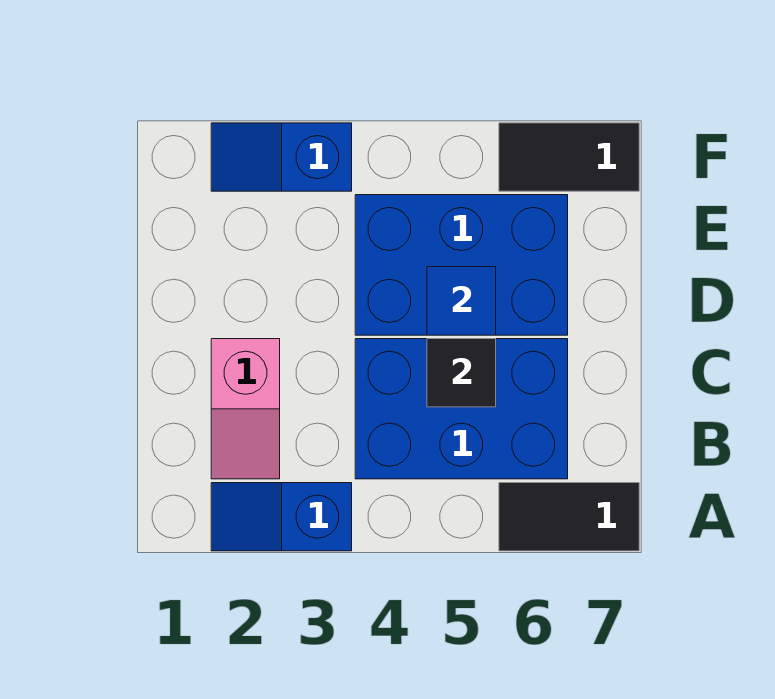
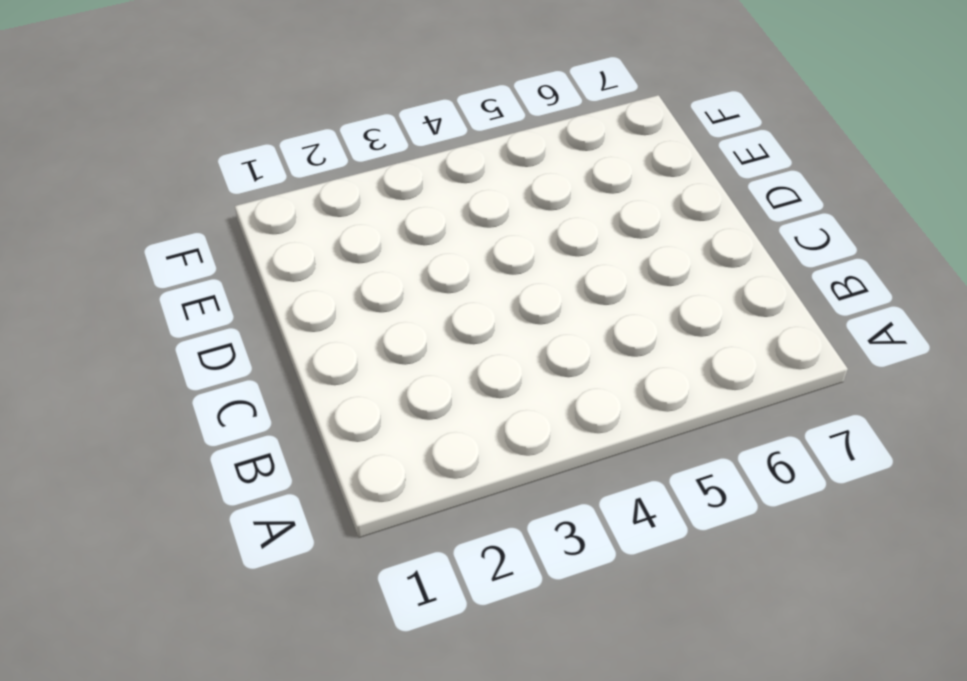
none -> blue 1x2 slope [211,483,352,551]
none -> black 1x2 tile [499,483,639,551]

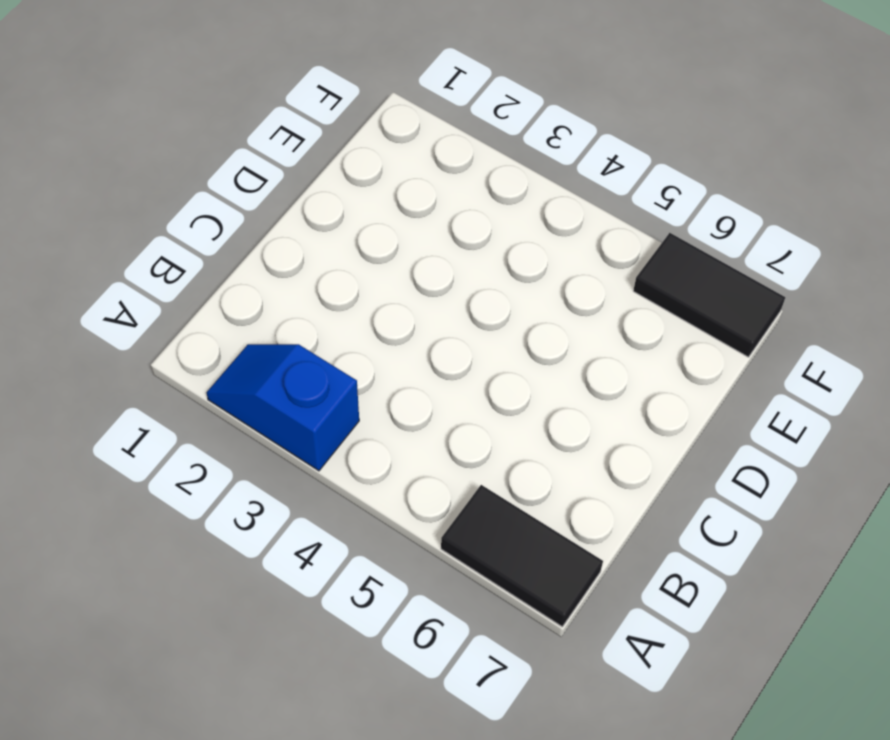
none -> pink 1x2 slope [211,339,280,479]
none -> blue 2x3 brick [355,339,568,479]

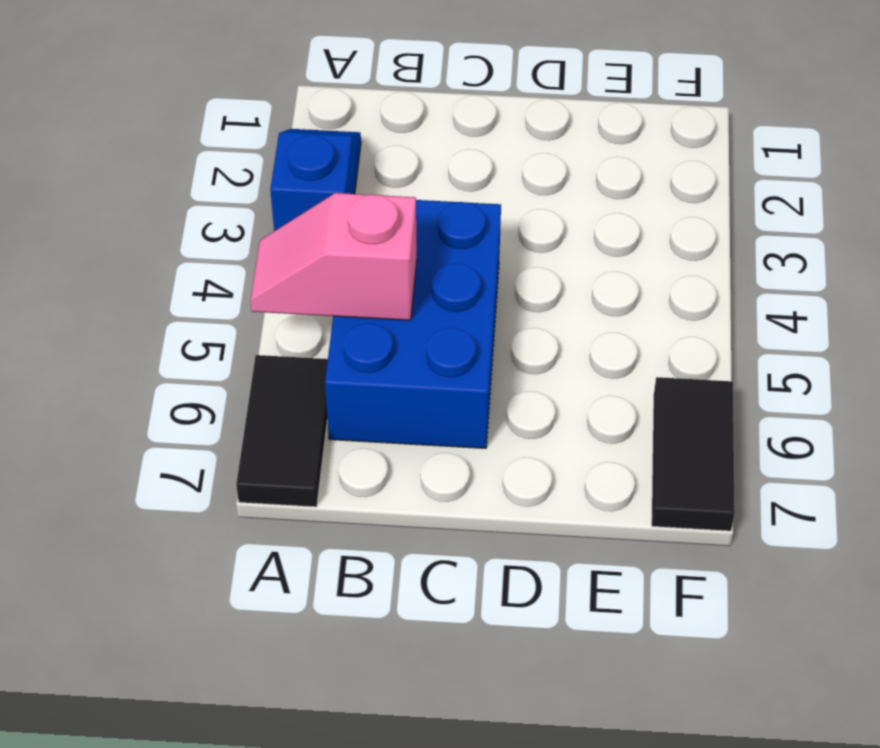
pink 1x2 slope [250,193,417,320] -> pink 1x2 slope moved to [211,339,280,479]
none -> blue 2x3 brick [355,195,568,335]
none -> blue 1x2 slope [211,123,352,191]

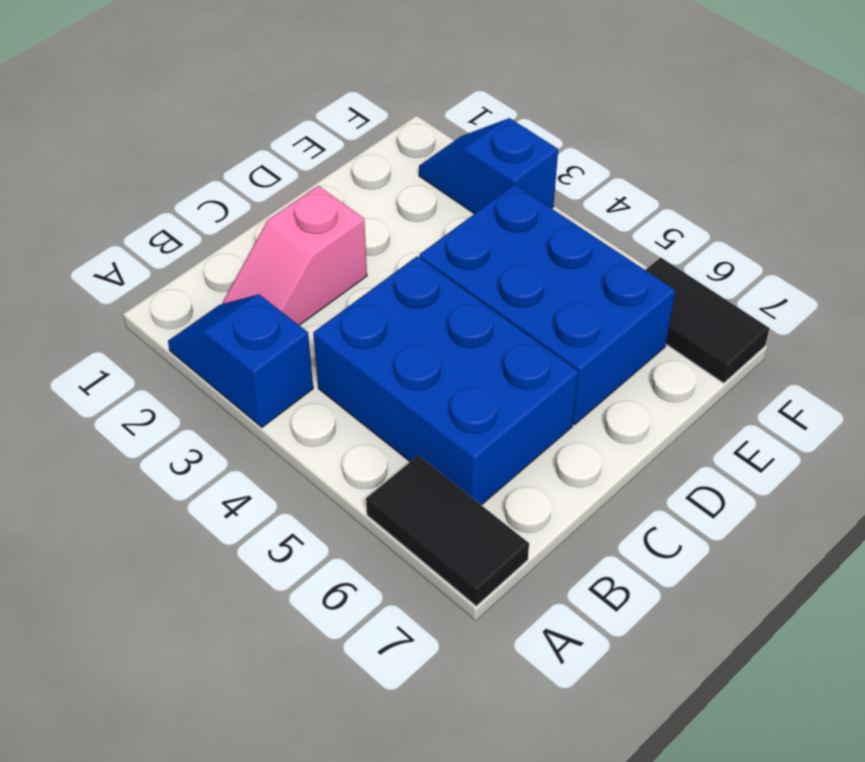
none -> black 1x1 tile [427,339,496,407]
none -> blue 1x1 tile [427,267,496,335]

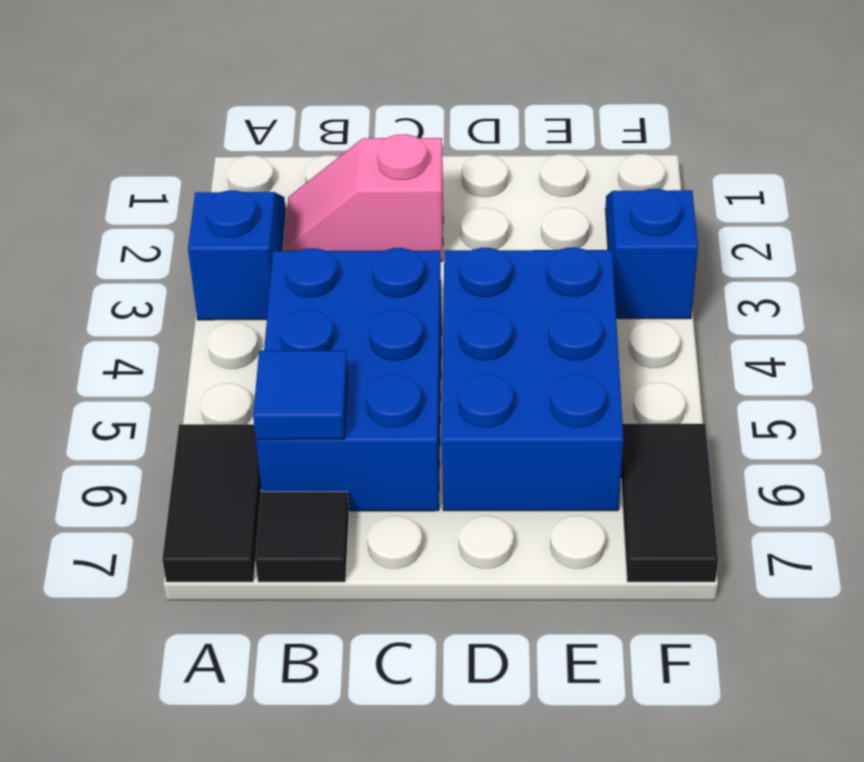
blue 1x1 tile [253,351,348,440] -> blue 1x1 tile moved to [427,267,496,335]
black 1x1 tile [255,491,349,582] -> black 1x1 tile moved to [427,339,496,407]

